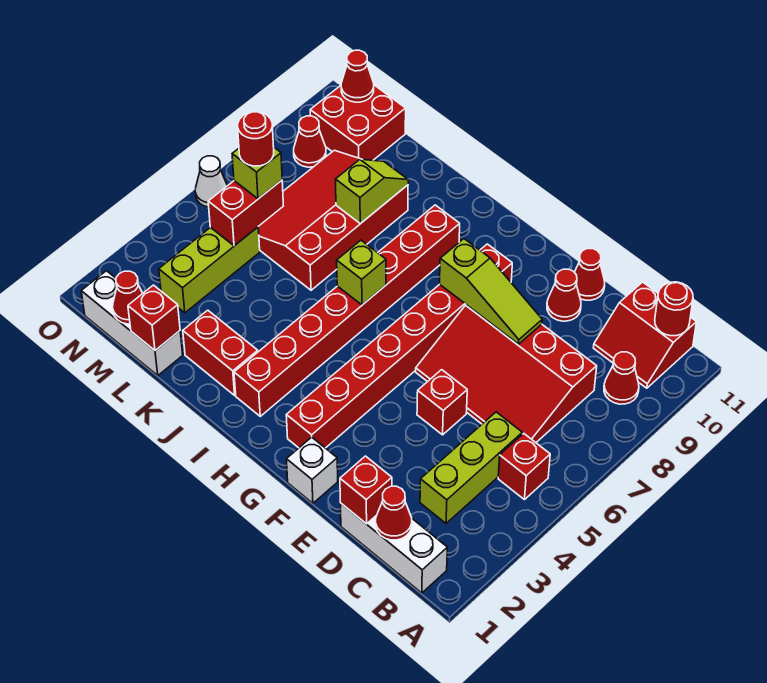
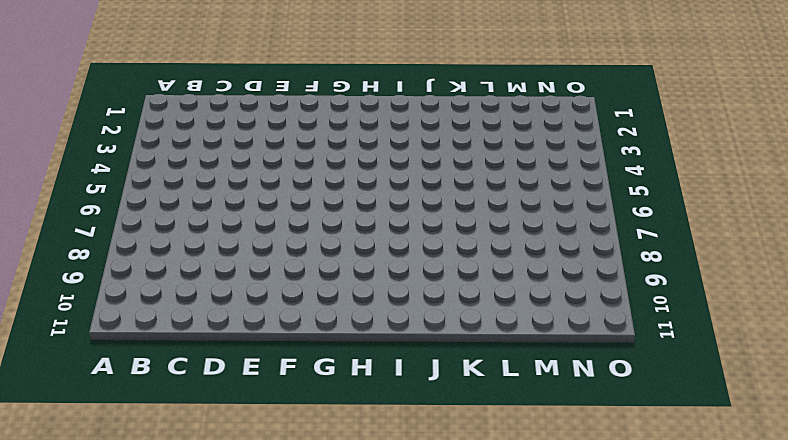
none -> white 1x3 brick [341,504,447,593]
none -> red 1x1 brick [498,434,550,500]
none -> red 1x1 cone [604,352,639,404]
none -> red 2x2 slope [594,282,696,388]

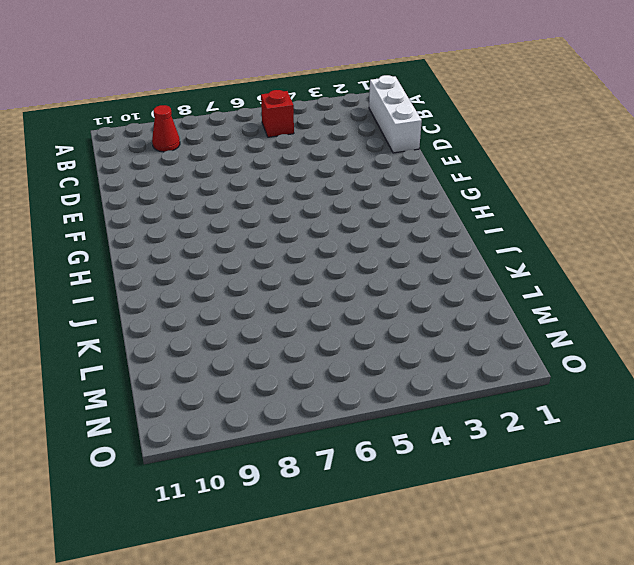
none -> red 2x2 slope [594,282,696,388]
none -> lime 1x3 brick [420,412,522,523]
none -> red 3x4 slope [416,305,597,442]
none -> red 1x1 brick [417,370,467,435]

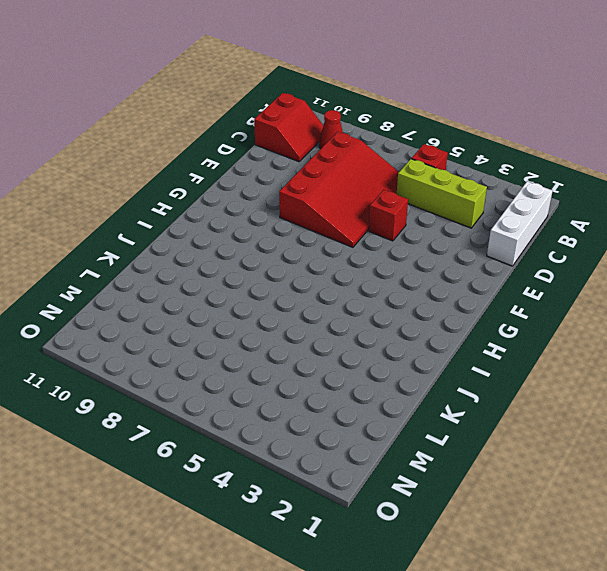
none -> red 1x1 cone [547,269,581,321]
none -> red 1x1 cone [574,248,605,300]
none -> white 1x1 brick [287,437,338,503]
none -> red 1x8 brick [286,244,512,448]

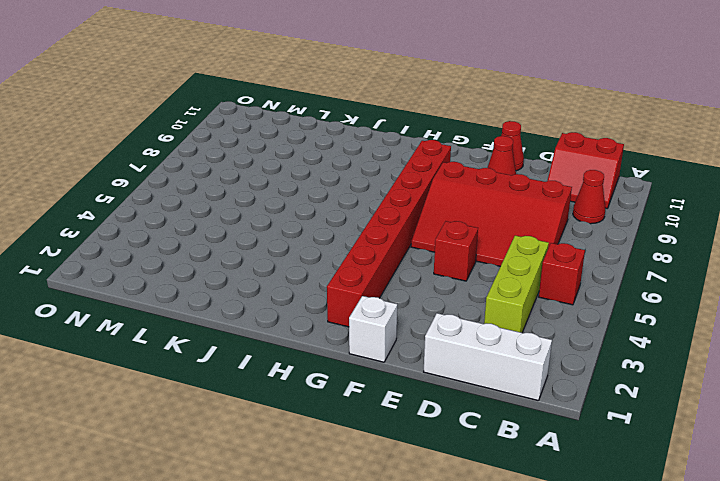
none -> red 1x8 brick [234,205,460,416]
none -> red 1x2 brick [183,310,258,395]
none -> red 3x4 slope [258,150,408,290]
none -> white 1x3 brick [81,271,183,376]

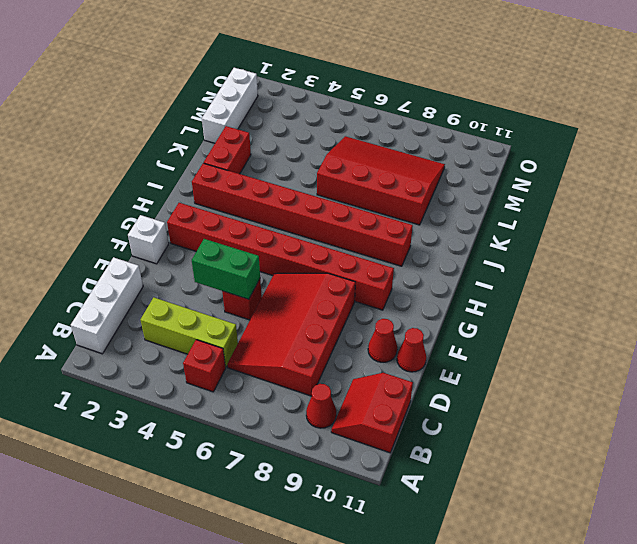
green 1x2 brick [192,239,260,299] -> none
none -> lime 1x3 brick [159,227,260,313]
none -> red 2x2 brick [310,85,406,160]
none -> red 1x1 cone [294,116,326,167]
none -> white 1x1 cone [195,156,227,207]

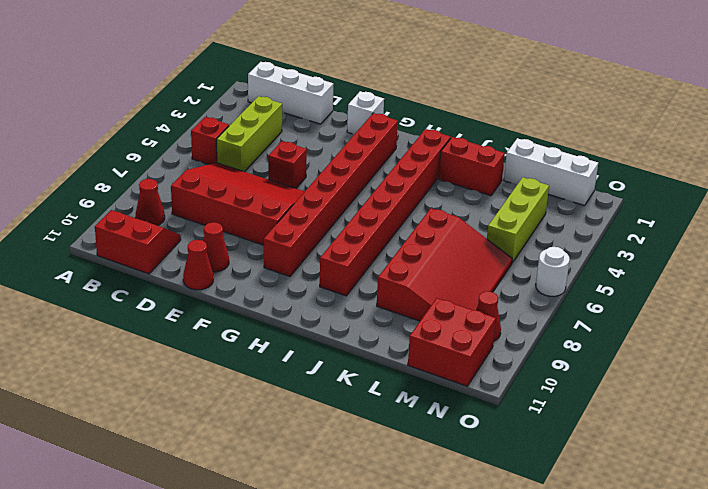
white 1x1 round brick [536,247,570,296] -> white 1x1 cone [195,156,227,207]
none -> red 1x1 round brick [655,282,693,336]
none -> red 1x1 cone [376,486,412,540]
none -> red 1x1 brick [340,456,392,524]
none -> lime 1x3 slope [440,239,542,344]

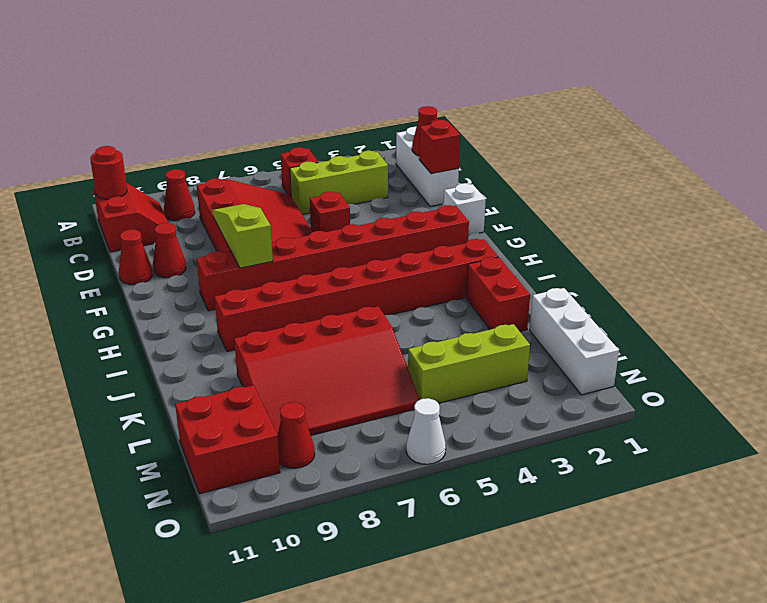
none -> lime 1x1 brick [337,240,386,305]
none -> lime 1x2 slope [335,159,408,224]
none -> red 1x1 brick [128,285,180,350]
none -> red 1x1 cone [113,271,143,324]

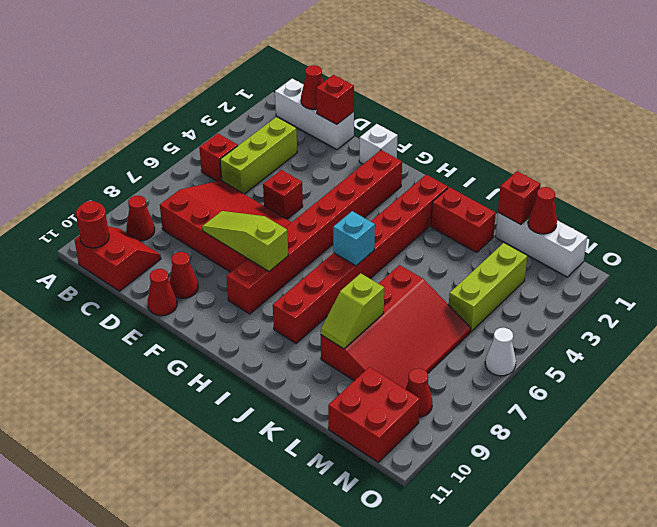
cyan 1x1 brick [333,211,375,266] -> lime 1x1 brick [337,240,386,305]
none -> red 1x2 brick [208,180,283,246]
none -> red 1x1 cone [341,50,374,102]
none -> lime 1x1 brick [232,148,282,199]
none -> red 1x1 round brick [238,112,274,166]

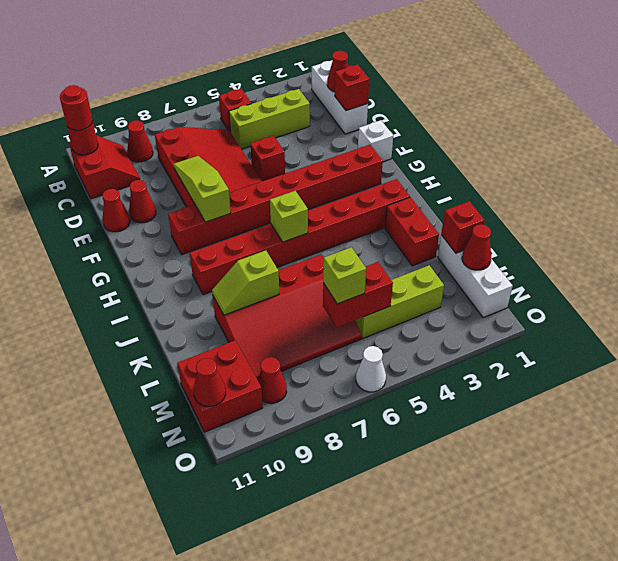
red 1x1 round brick [60,85,93,130] -> red 1x1 round brick moved to [238,112,274,166]

